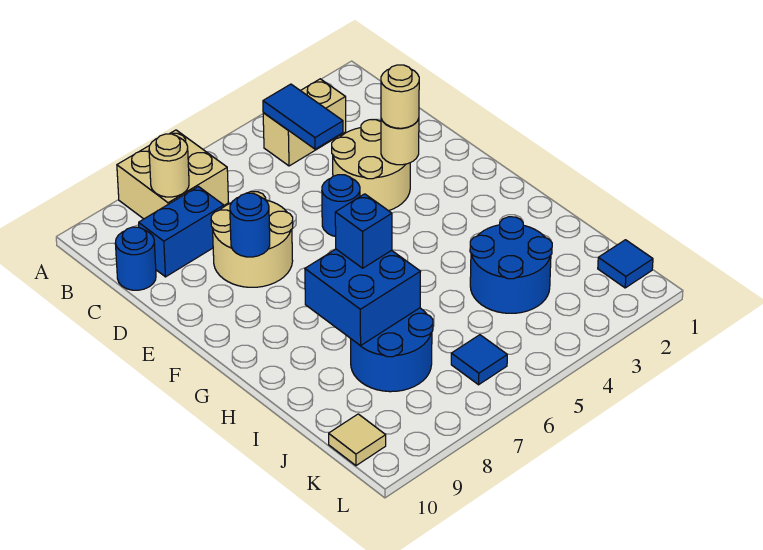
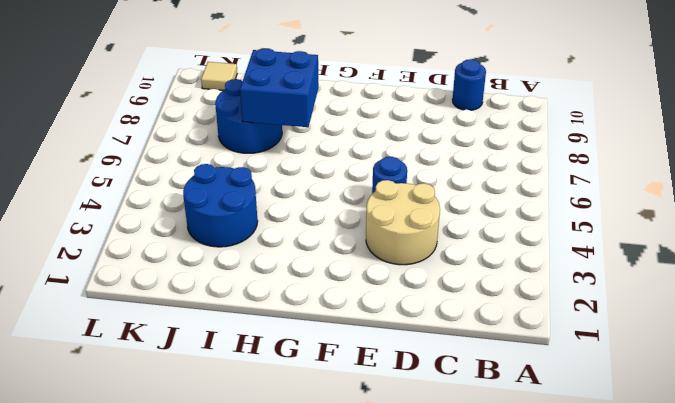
none -> tan 2x2 brick [117,130,229,219]
none -> tan 1x2 brick [263,79,346,166]
none -> blue 1x2 brick [139,186,224,277]

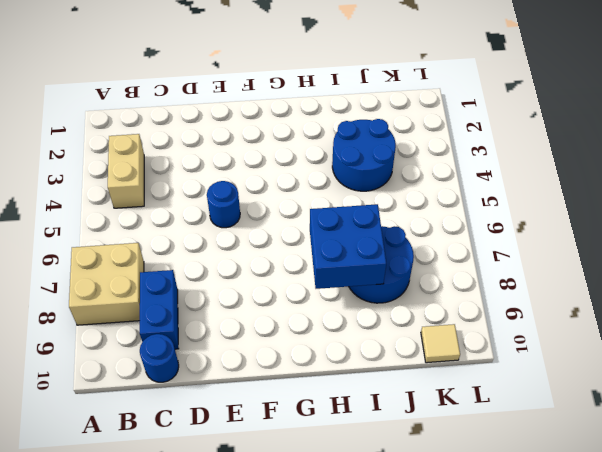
none -> tan 2x2 round brick [332,120,410,211]
none -> tan 2x2 round brick [211,191,293,287]
none -> blue 1x1 tile [598,240,653,288]

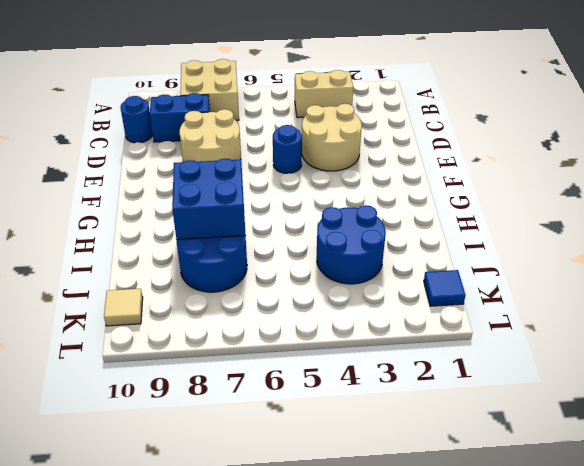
none -> blue 1x1 tile [451,335,507,385]
none -> blue 1x2 tile [263,84,343,149]
none -> tan 1x1 round brick [149,134,189,197]

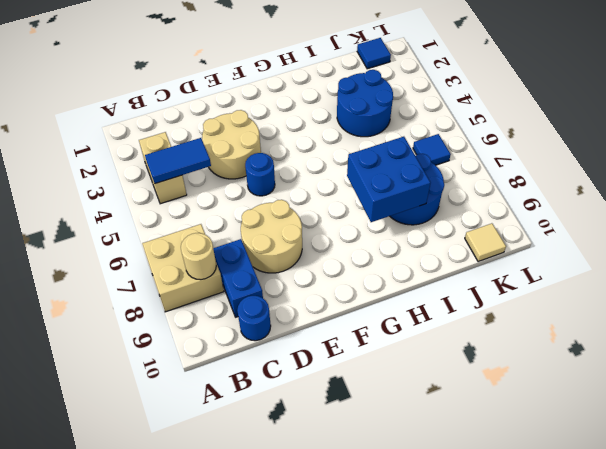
none -> tan 1x1 round brick [381,119,419,165]
none -> blue 1x1 round brick [230,193,270,257]
none -> tan 1x1 round brick [381,65,419,128]

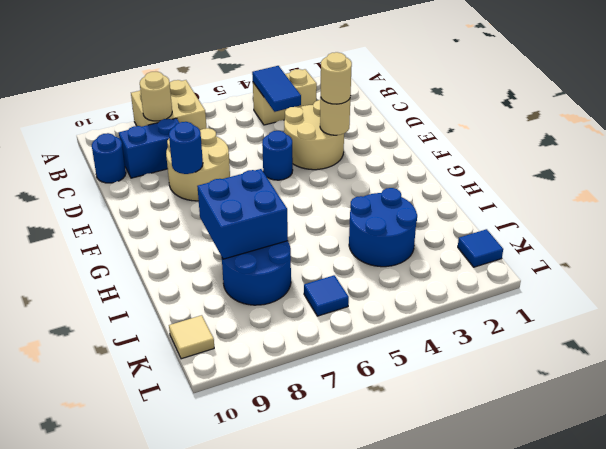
none -> blue 1x1 brick [335,194,392,268]

